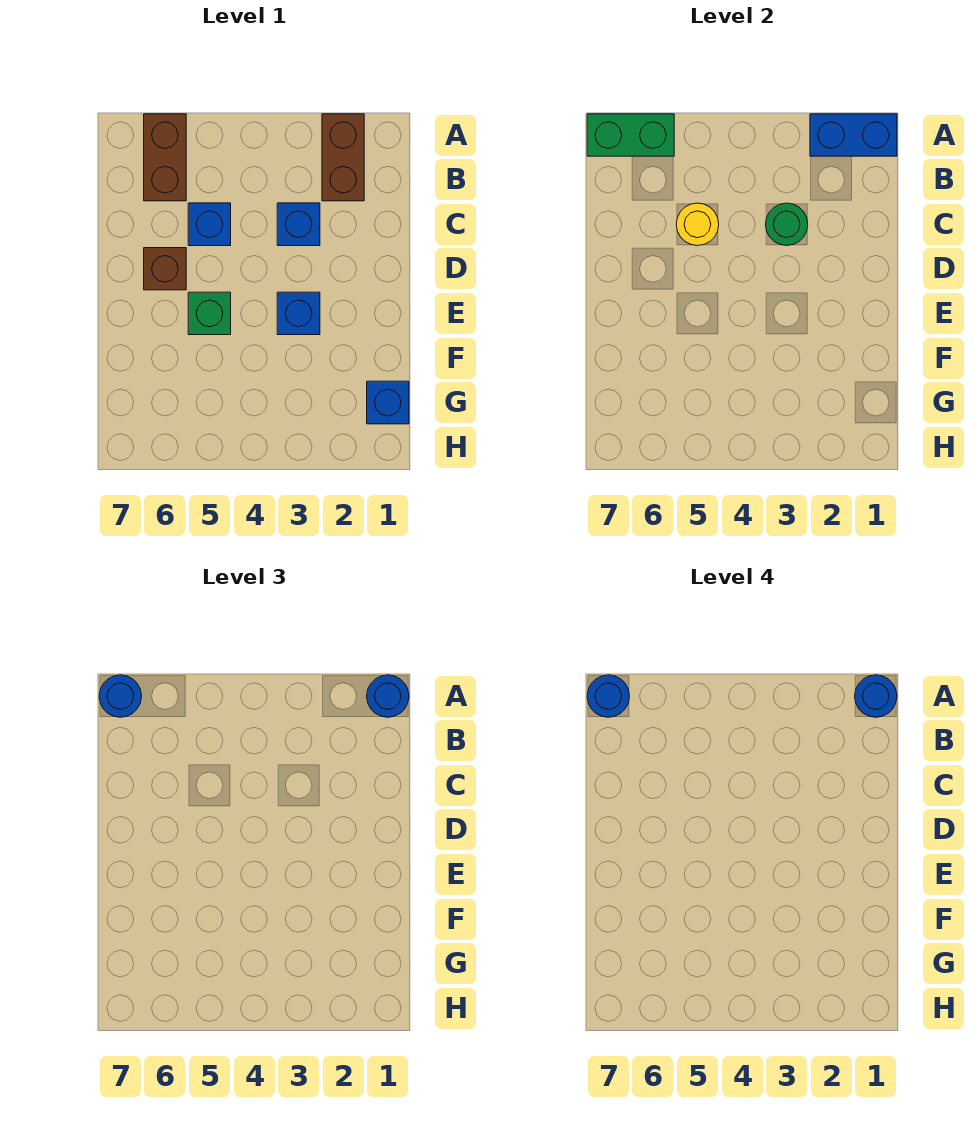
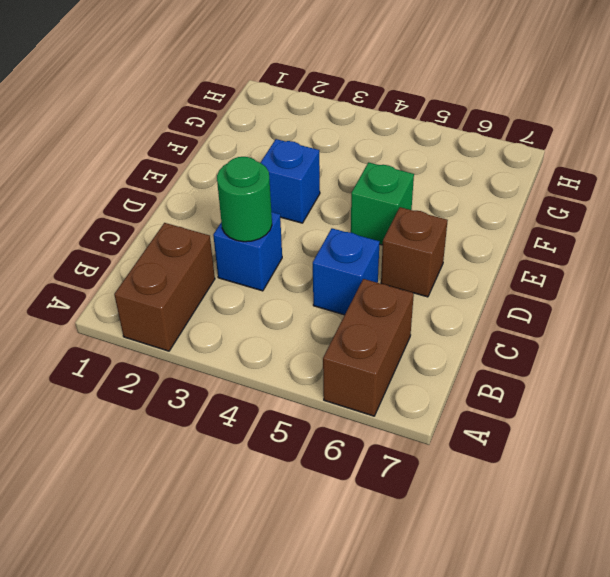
none -> blue 1x1 brick [367,381,409,424]
none -> blue 1x2 brick [810,114,897,156]
none -> green 1x2 brick [587,114,674,156]

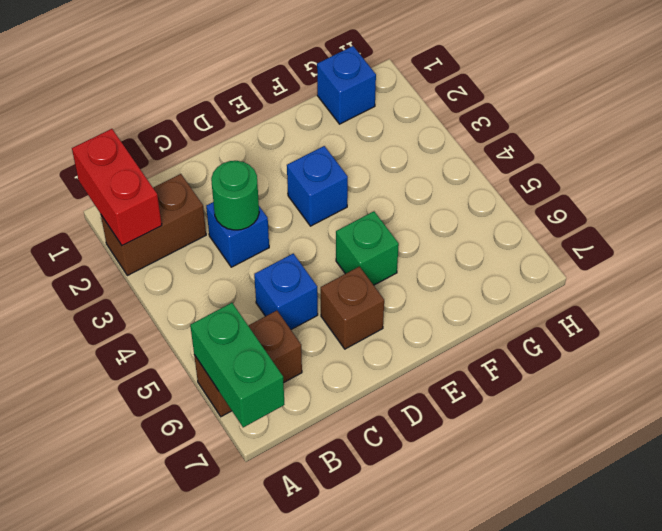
red 1x2 brick [72,129,162,245] -> blue 1x2 brick [810,114,897,156]
none -> yellow 1x1 round brick [676,203,719,246]
none -> blue 1x1 round brick [367,675,409,717]
none -> blue 1x1 round brick [99,675,142,717]

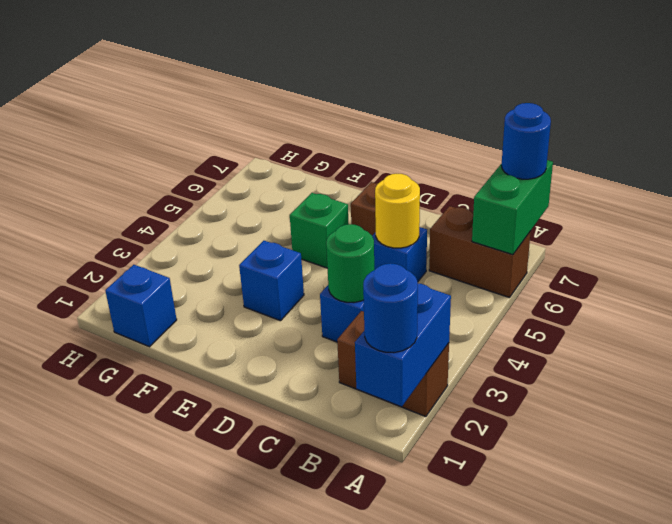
none -> blue 1x1 round brick [855,675,897,717]
none -> blue 1x1 round brick [587,675,630,717]

